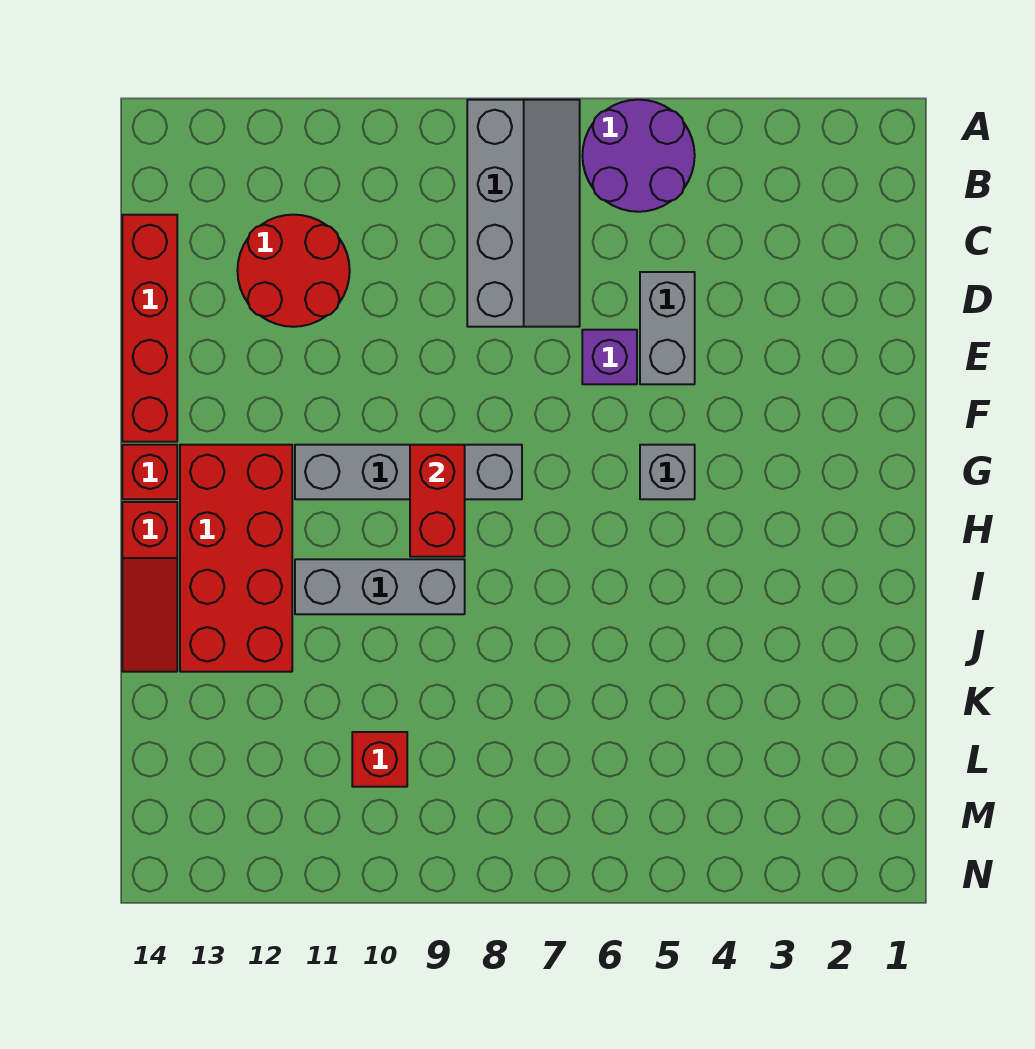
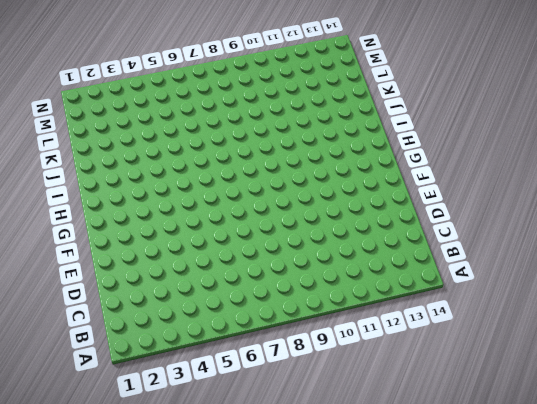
none -> purple 2x2 round brick [582,100,695,212]
none -> grey 2x4 slope [467,100,580,327]
none -> red 2x2 round brick [237,215,350,327]

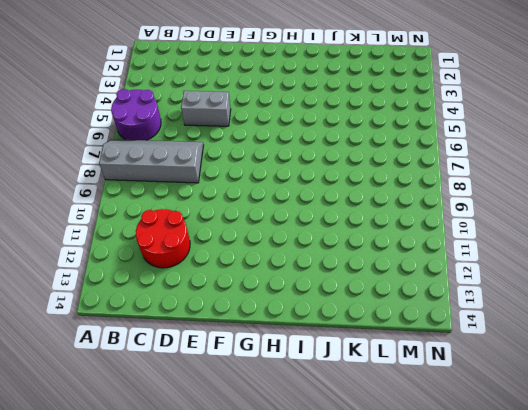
none -> red 1x4 brick [122,215,177,442]
none -> purple 1x1 brick [582,330,637,384]
none -> grey 1x1 brick [640,445,695,499]

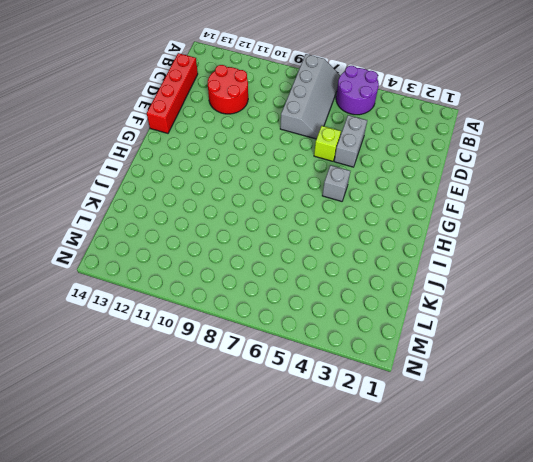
lime 1x1 brick [314,126,341,161] -> purple 1x1 brick [582,330,637,384]
none -> grey 1x4 brick [295,445,522,499]
none -> red 2x4 brick [180,445,292,672]
none -> red 1x1 brick [122,445,177,499]

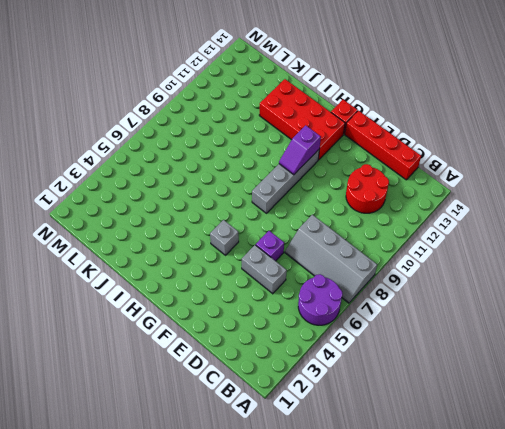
purple 1x2 slope [279,125,321,175] -> none
none -> red 1x3 slope [122,502,177,672]
none -> grey 1x3 brick [295,559,465,614]
none -> red 1x1 brick [352,732,407,787]

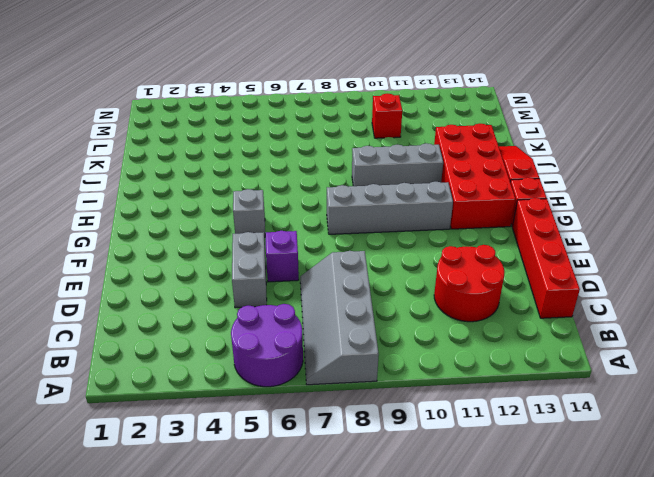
none -> red 1x2 brick [410,445,465,557]

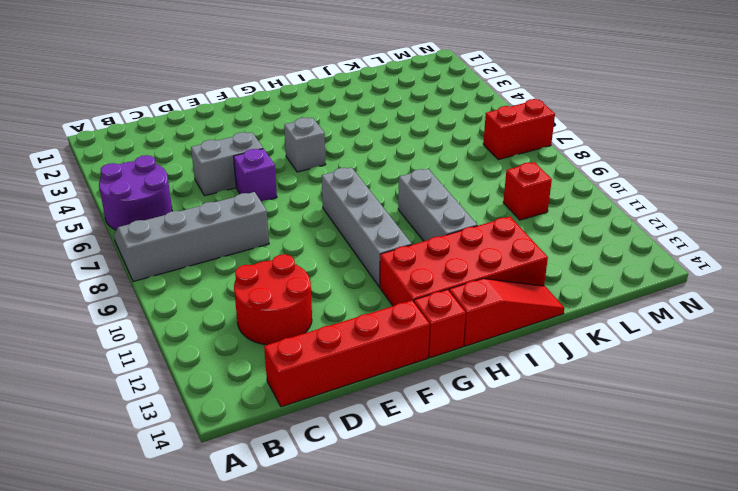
red 1x2 brick [483,99,555,160] -> red 1x2 brick moved to [410,445,465,557]

